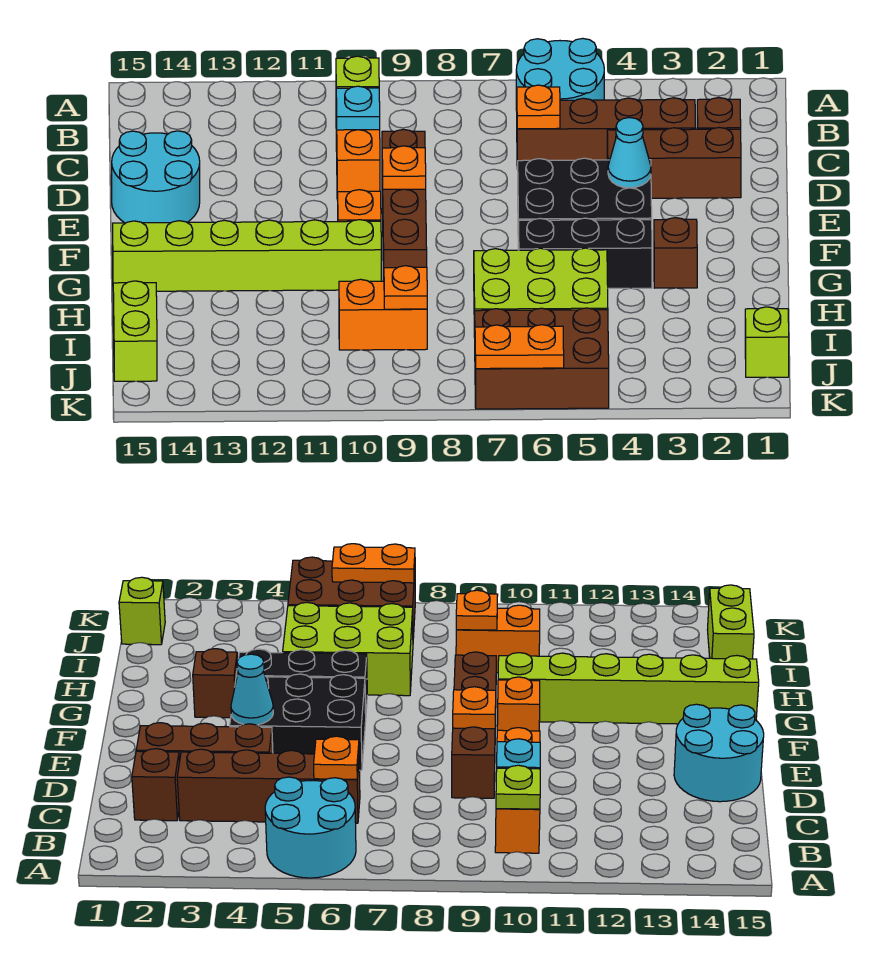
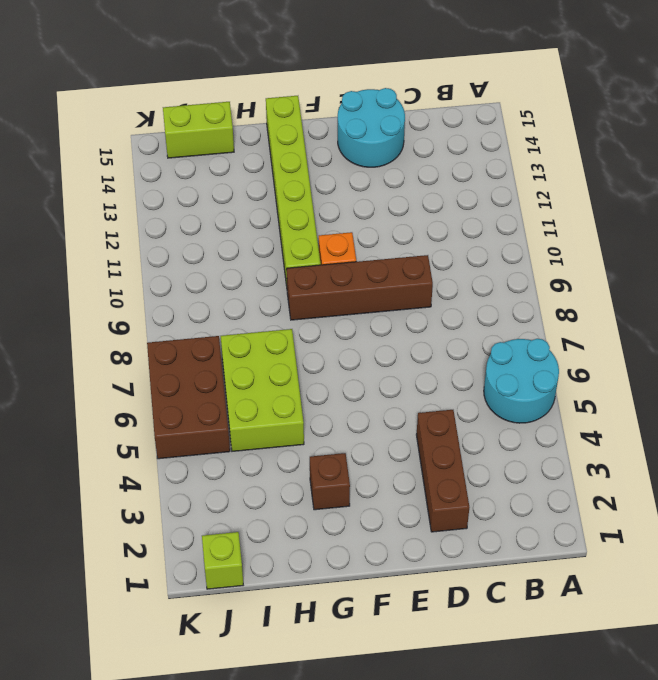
none -> orange 1x3 brick [336,111,380,200]
none -> brown 1x1 brick [697,98,741,129]
none -> brown 1x4 brick [517,98,696,169]

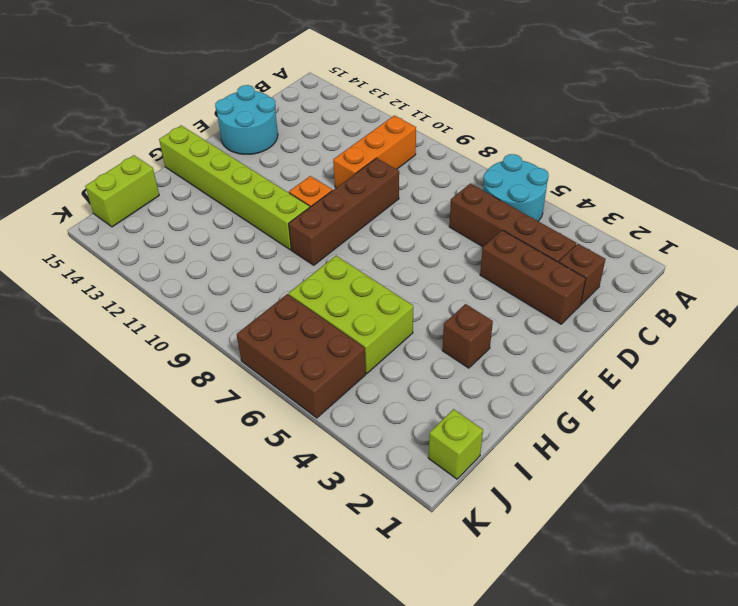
none -> black 2x3 brick [518,158,652,250]
none -> black 1x3 brick [519,218,652,288]
none -> orange 1x2 brick [339,279,427,350]

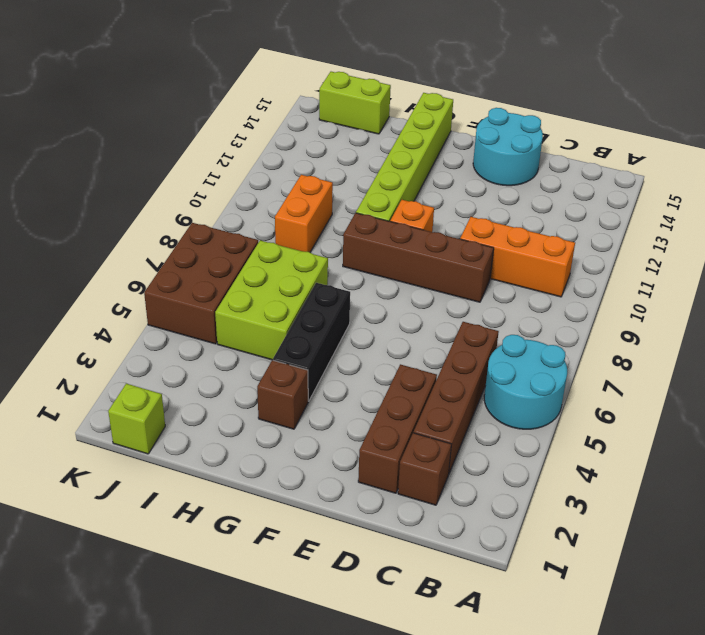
none -> black 2x3 brick [518,158,652,250]
none -> lime 1x1 plate [336,56,379,88]
none -> orange 1x1 plate [517,85,560,129]

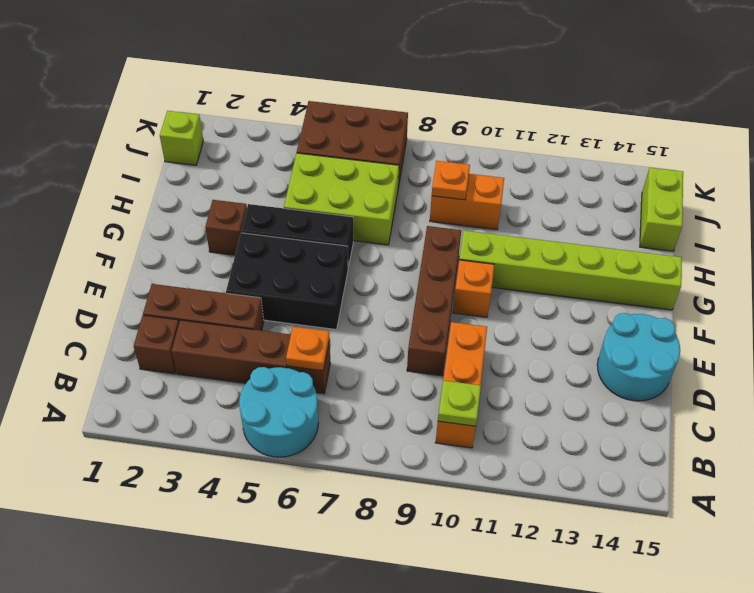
none -> cyan 1x1 plate [336,86,380,130]
none -> cyan 1x1 cone [608,118,651,188]
none -> orange 1x1 plate [382,146,426,189]

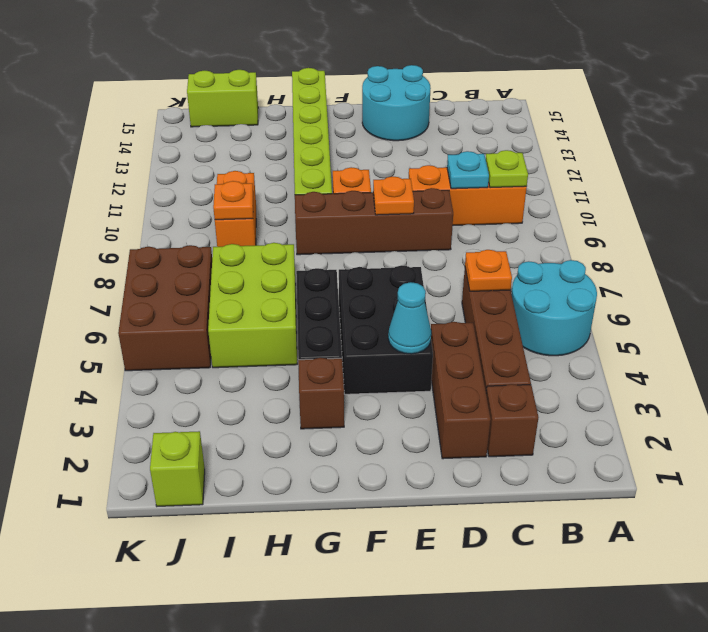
none -> orange 1x2 plate [475,325,564,369]

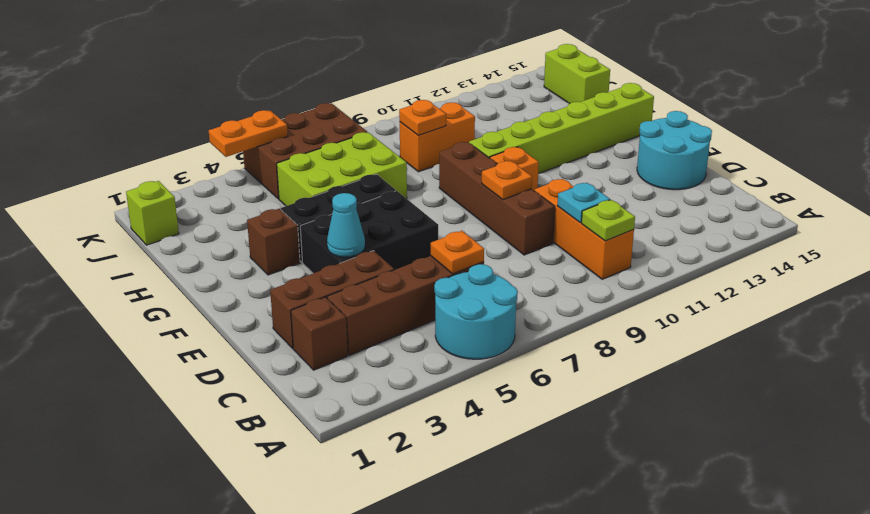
orange 1x2 plate [209,110,288,157] -> orange 1x2 plate moved to [475,325,564,369]

